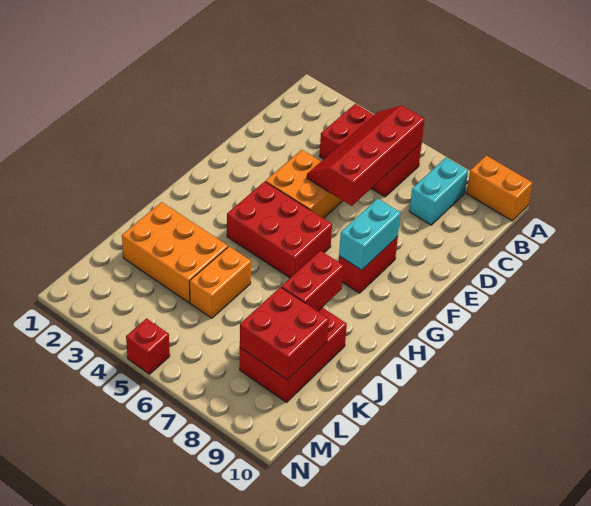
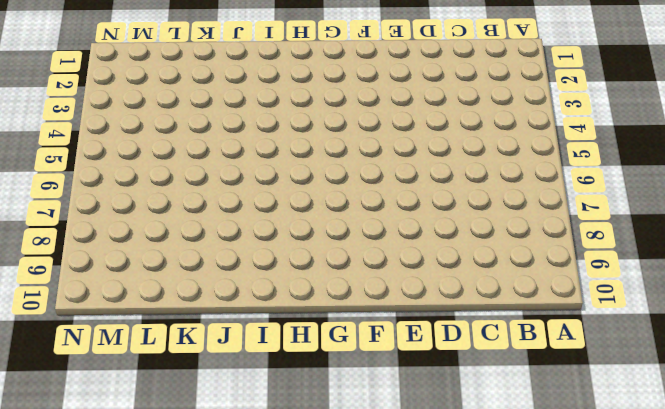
none -> orange 1x2 brick [467,155,532,221]
none -> red 2x3 brick [319,104,422,197]
none -> cyan 1x2 brick [409,158,468,225]

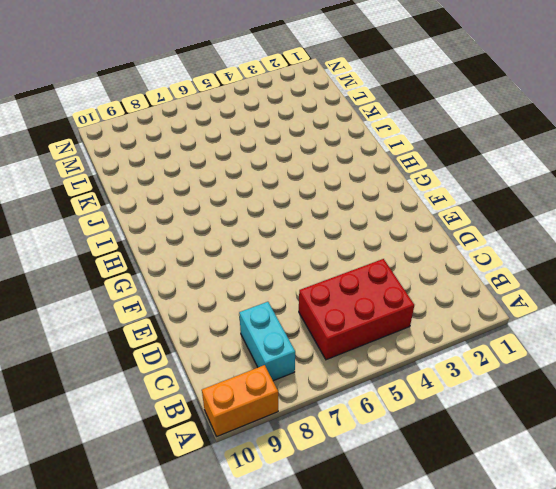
none -> orange 2x2 brick [266,150,343,218]
none -> red 1x2 brick [339,237,398,293]
none -> red 2x3 brick [227,181,332,278]

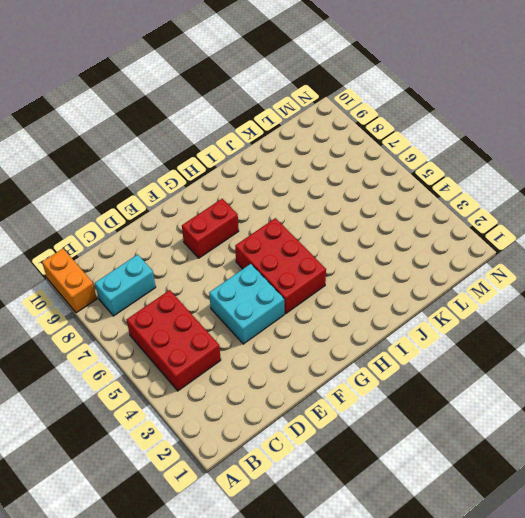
cyan 2x2 brick [209,264,284,344] -> orange 2x2 brick [266,150,343,218]
none -> orange 2x3 brick [122,202,228,303]
none -> orange 1x2 brick [190,246,251,318]
none -> red 2x3 brick [240,307,347,402]

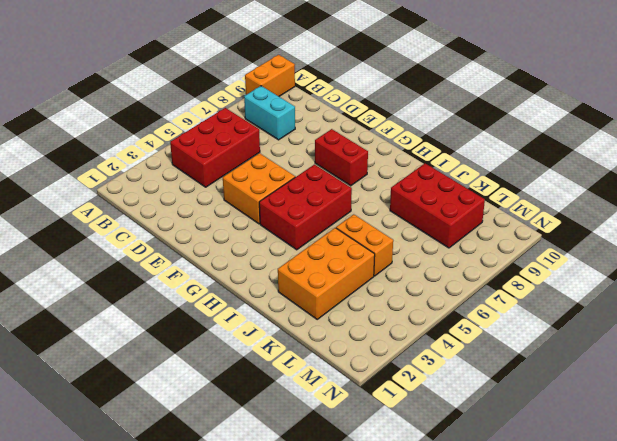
none -> red 1x1 brick [126,318,170,374]
none -> red 2x4 slope [307,106,425,206]
none -> cyan 1x2 brick [339,198,401,270]

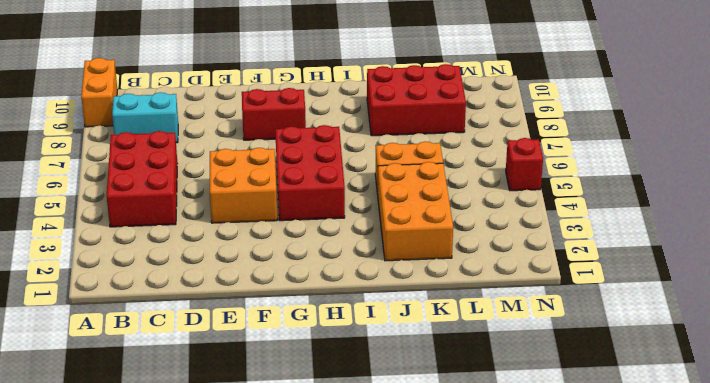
none -> red 2x4 slope [307,106,425,206]
none -> cyan 1x2 brick [339,198,401,270]
none -> red 1x2 brick [281,251,344,311]

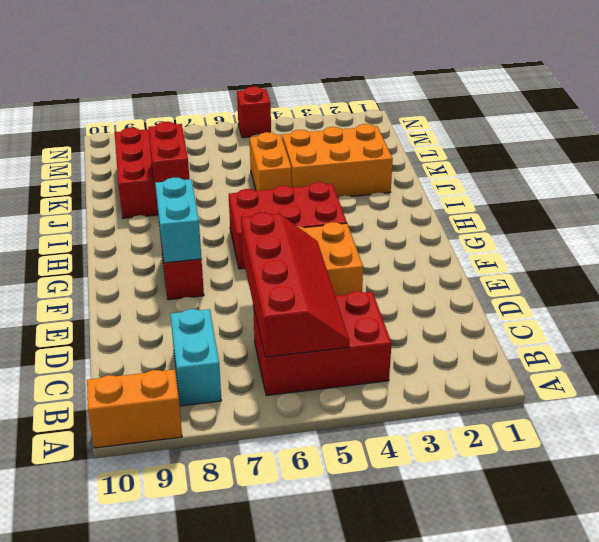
none -> red 2x2 brick [240,287,329,380]

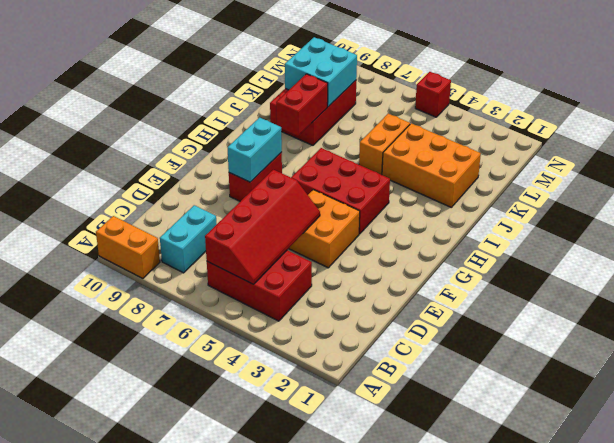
cyan 2x2 brick [285,37,357,107] -> red 2x2 brick [240,287,329,380]

